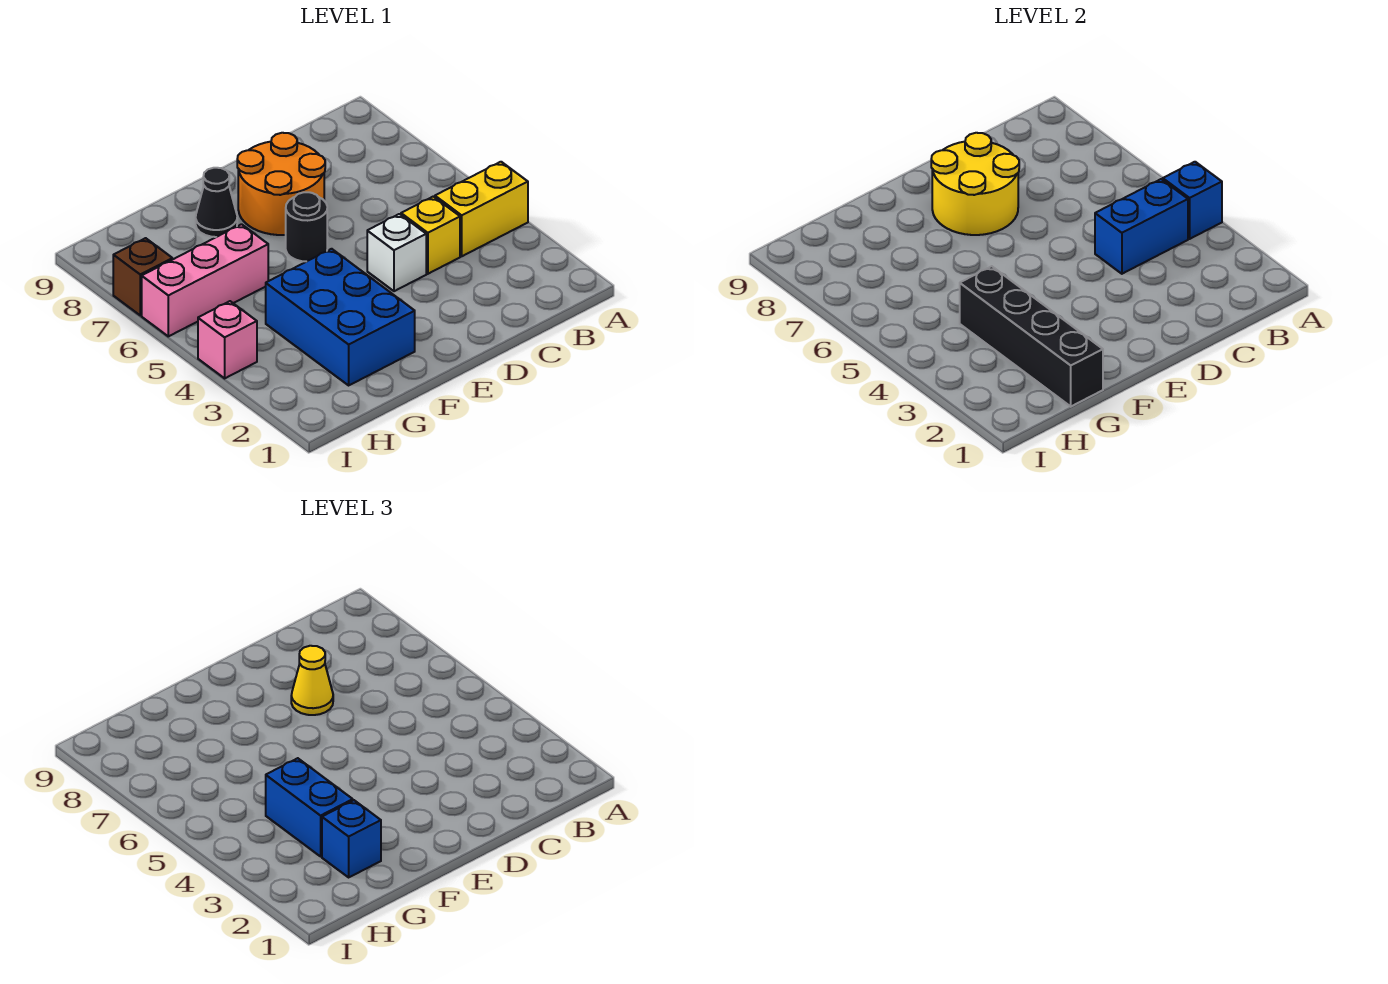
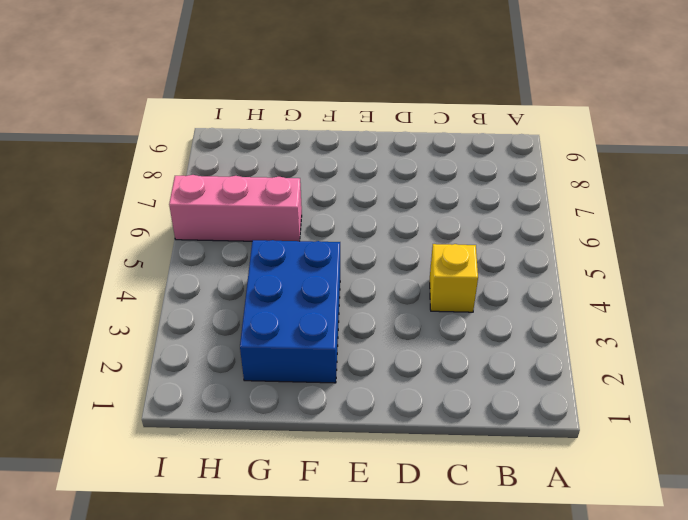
none -> yellow 1x2 brick [435,162,528,256]
none -> white 1x1 brick [367,214,426,291]
none -> orange 2x2 round brick [237,133,325,235]

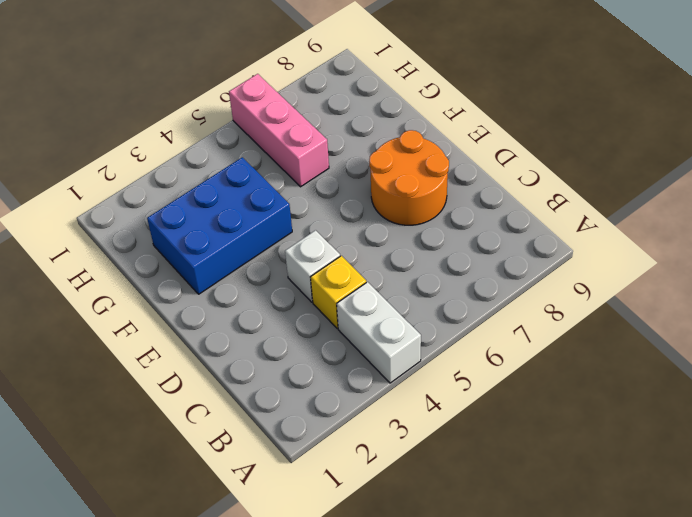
white 1x2 brick [337,282,421,383] -> yellow 1x2 brick [435,162,528,256]
none -> black 1x1 round brick [286,192,327,262]
none -> black 1x1 cone [196,168,237,237]
none -> pink 1x1 brick [198,301,257,378]

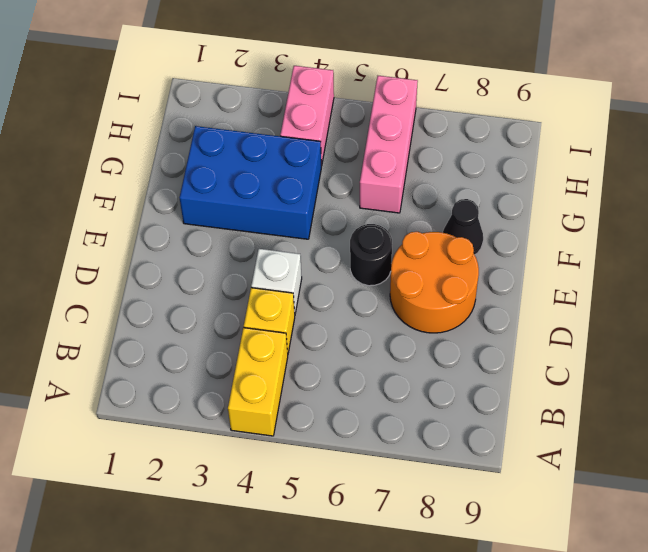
pink 1x2 brick [280,66,334,166] -> pink 1x1 brick [198,301,257,378]
none -> brown 1x1 brick [113,238,172,315]
none -> blue 1x1 brick [1163,162,1222,239]
none -> blue 1x2 brick [1095,179,1188,274]

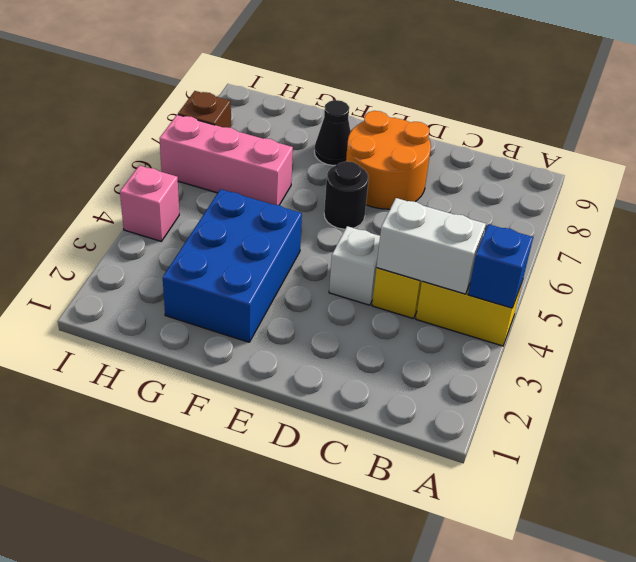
white 1x2 brick [377,198,486,294] -> blue 1x2 brick [1095,179,1188,274]
none -> yellow 2x2 round brick [931,133,1019,235]
none -> black 1x4 brick [960,266,1103,406]
none -> yellow 1x1 cone [291,646,333,715]

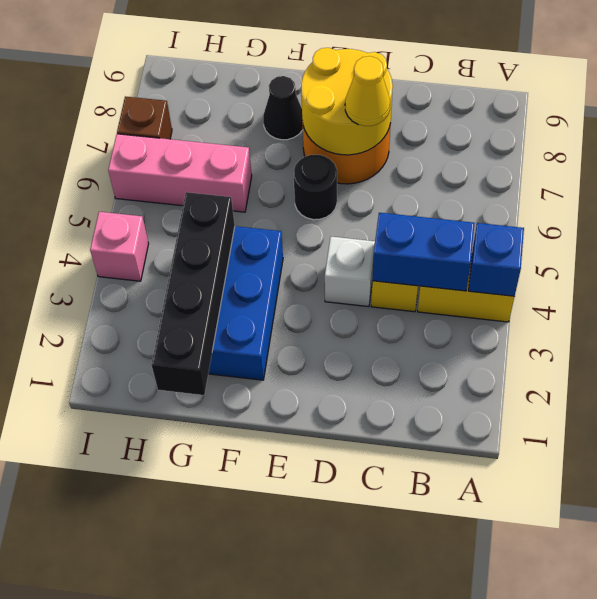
none -> blue 1x1 brick [322,800,381,877]
none -> blue 1x2 brick [266,758,353,856]

